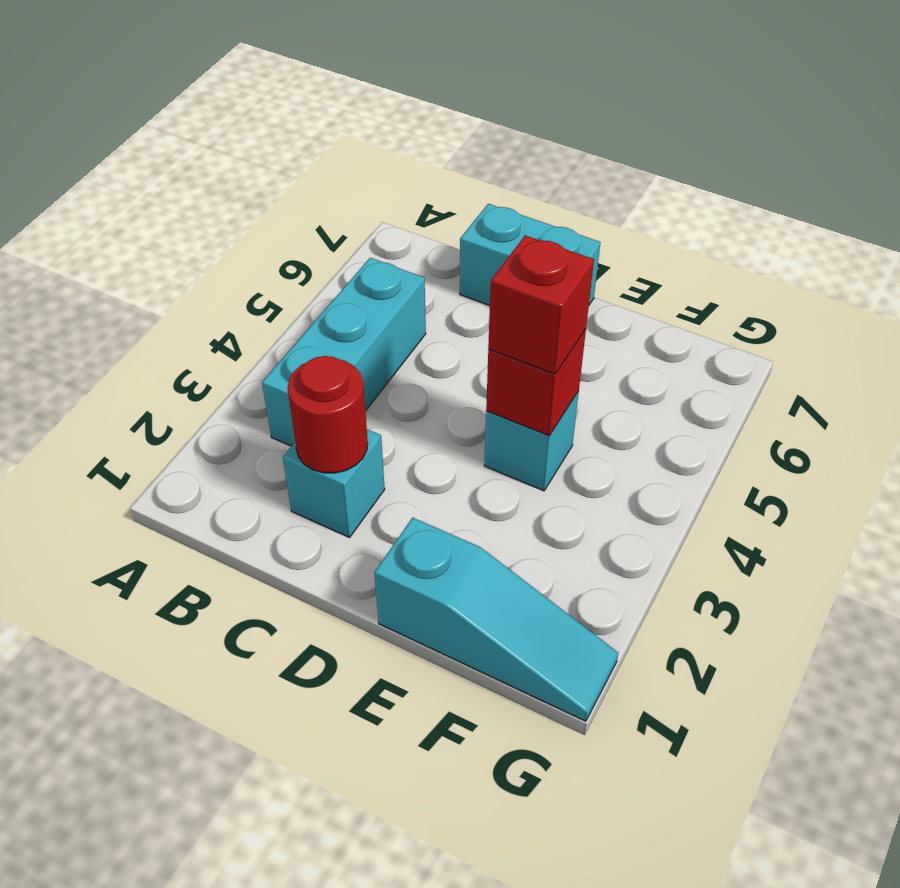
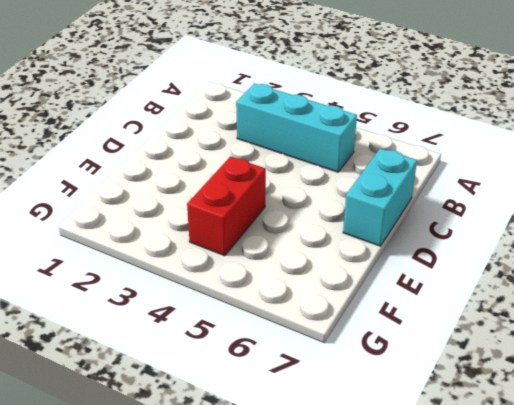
red 1x2 brick [187,157,266,256] -> cyan 1x1 brick [484,391,579,491]
none -> cyan 1x1 brick [283,429,385,538]
none -> cyan 1x3 slope [374,518,618,721]

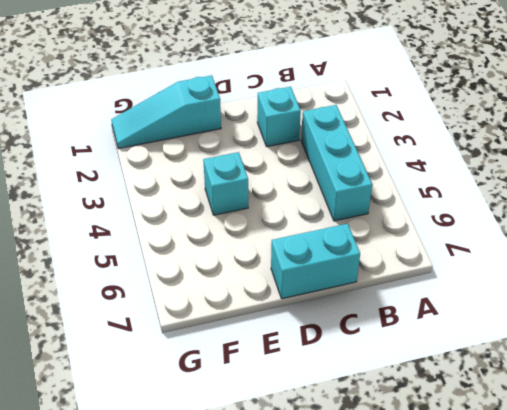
none -> red 1x1 round brick [288,356,368,473]
none -> red 1x1 brick [486,329,586,436]

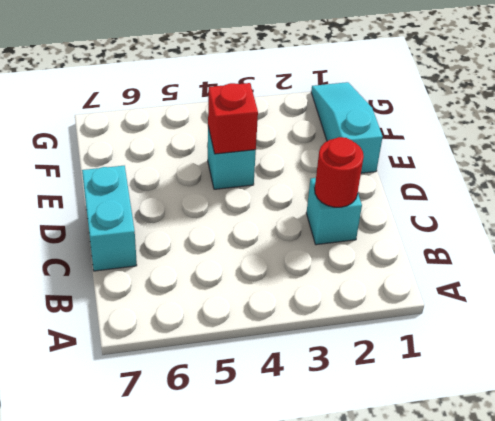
none -> cyan 1x3 brick [262,258,426,446]
none -> red 1x1 brick [488,235,594,374]

